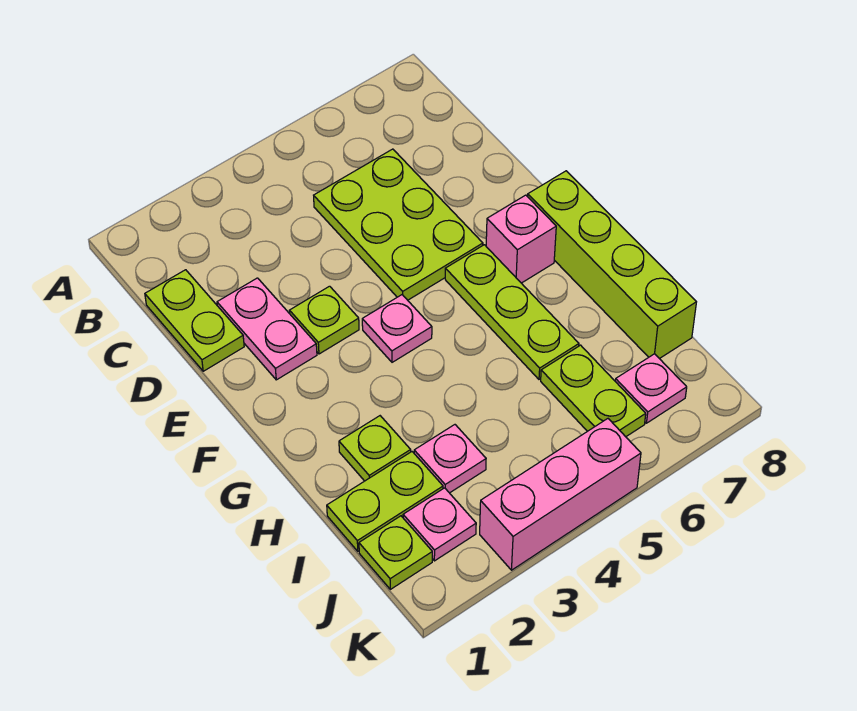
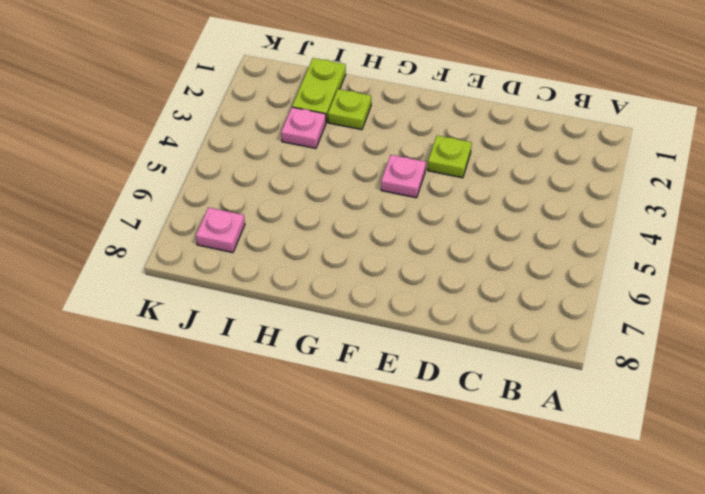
none -> lime 1x2 plate [145,270,244,371]
none -> lime 2x3 plate [314,149,483,300]
none -> pink 1x2 plate [217,278,317,380]

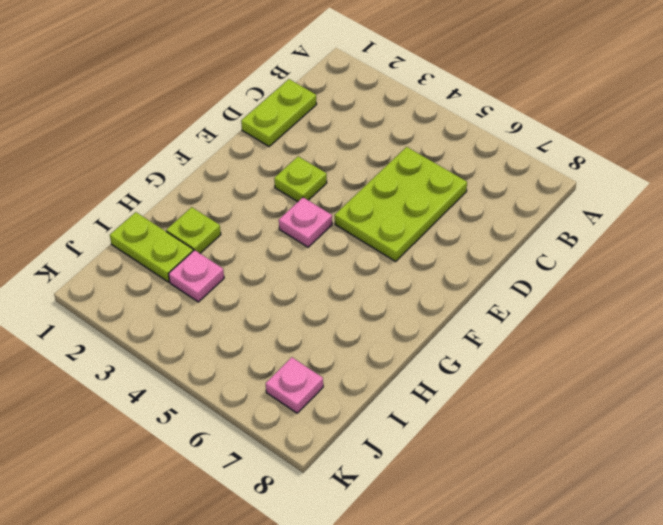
none -> pink 1x2 plate [217,278,317,380]
none -> lime 1x3 plate [445,245,579,379]
none -> pink 1x1 brick [486,195,556,283]

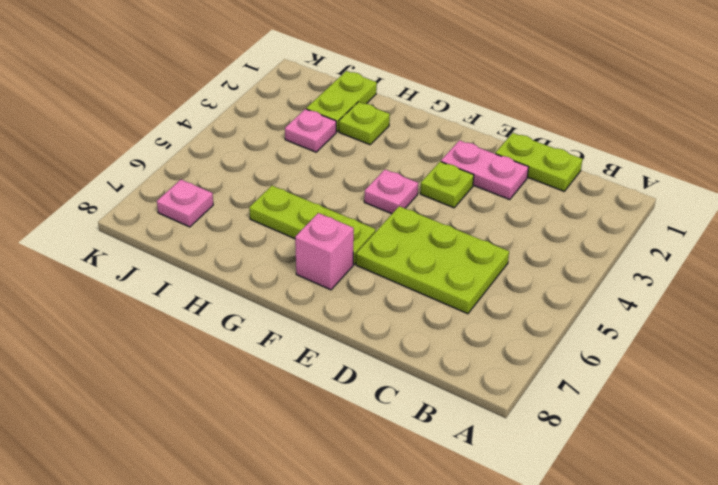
none -> lime 1x4 brick [528,171,696,359]
none -> lime 1x2 plate [541,345,646,437]
none -> lime 1x1 plate [359,516,432,589]

